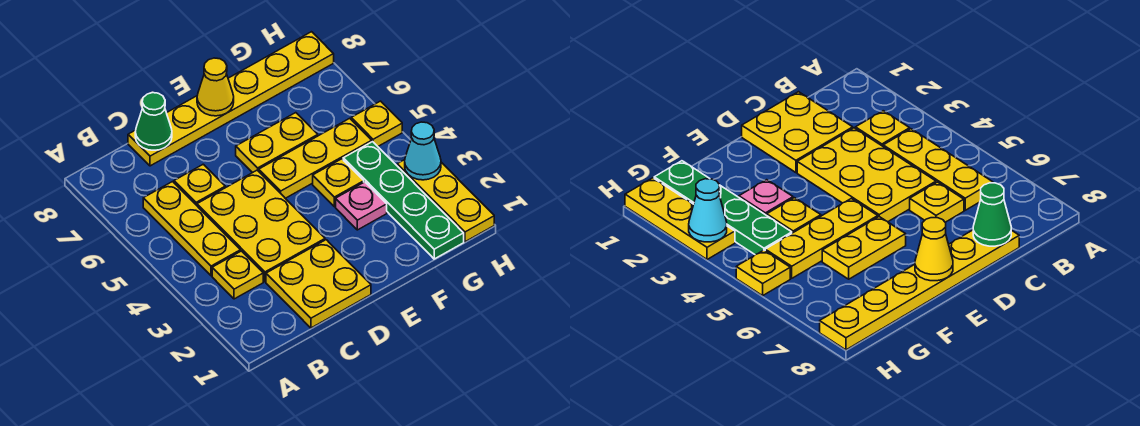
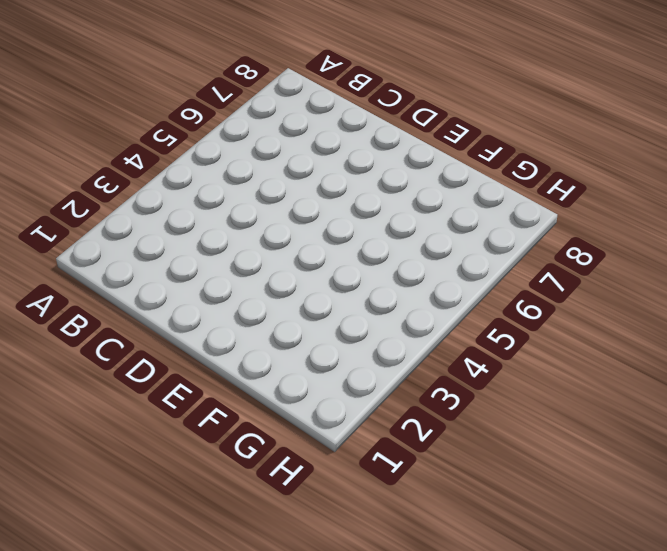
none -> yellow 1x1 plate [212,251,263,299]
none -> yellow 1x3 plate [143,182,240,276]
none -> yellow 2x2 plate [266,240,371,328]

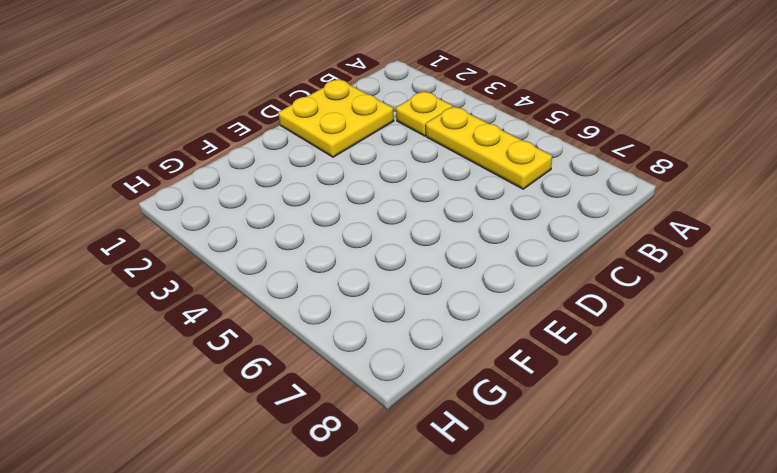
none -> yellow 2x3 plate [197,170,325,282]
none -> yellow 1x1 plate [174,164,225,205]
none -> yellow 1x6 plate [128,32,334,166]

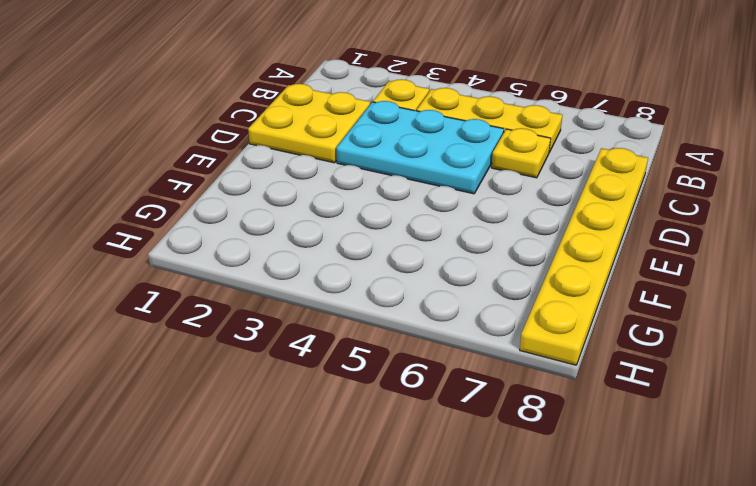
cyan 2x3 plate [336,101,504,194] -> yellow 2x3 plate [197,170,325,282]
none -> yellow 1x3 plate [259,118,372,198]
none -> yellow 1x2 plate [236,113,318,173]
none -> pink 1x1 plate [336,182,387,230]

